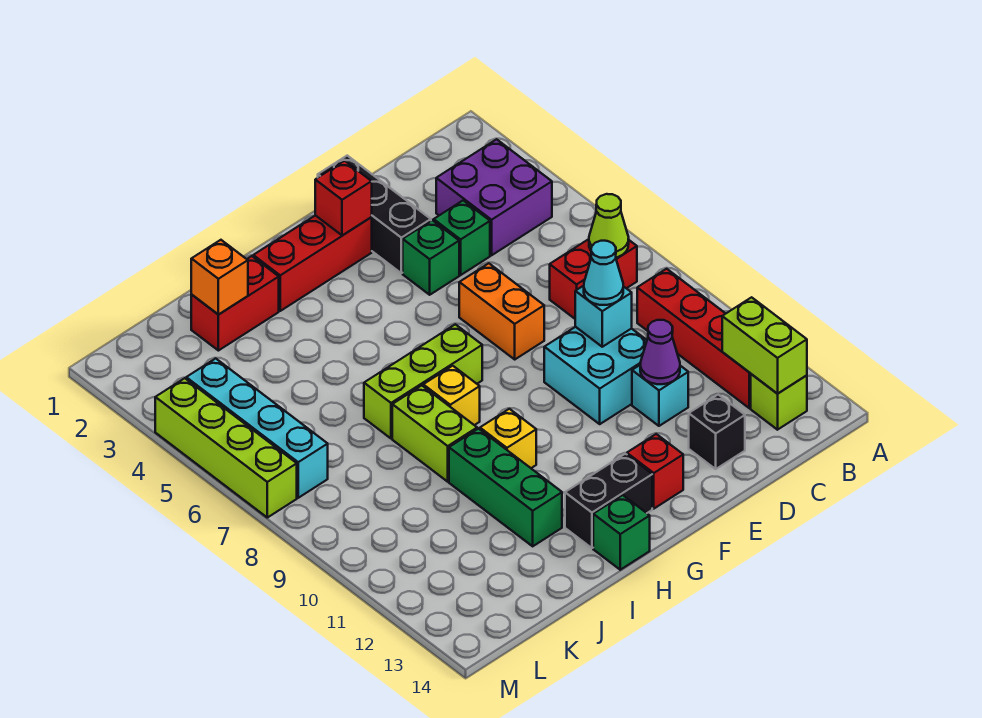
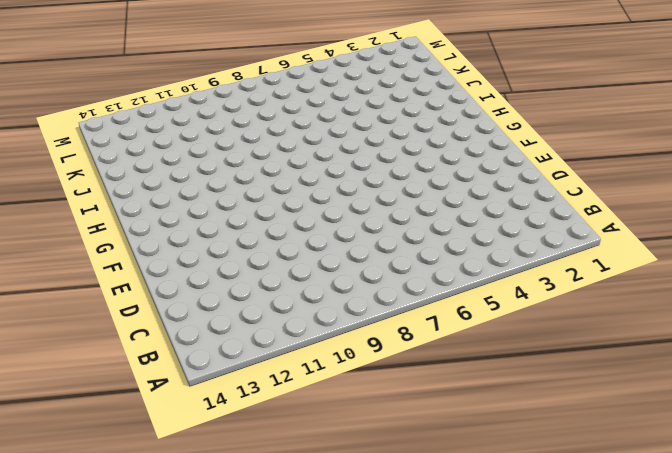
none -> purple 2x2 brick [436,139,552,255]
none -> red 1x2 brick [550,239,637,319]
none -> red 1x4 brick [637,269,751,408]
none -> lime 1x1 brick [751,374,807,430]

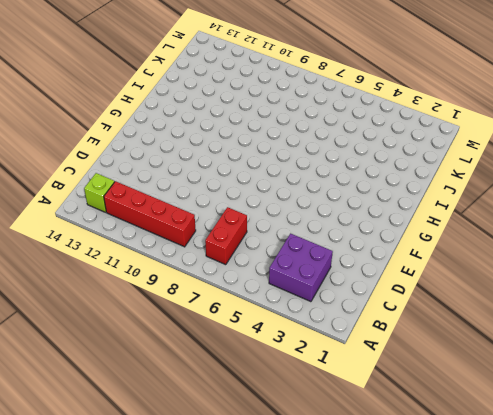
none -> green 1x1 brick [434,201,490,275]
none -> cyan 2x2 brick [544,327,647,424]
none -> cyan 1x1 brick [632,365,688,426]
none -> black 1x1 brick [689,395,745,469]

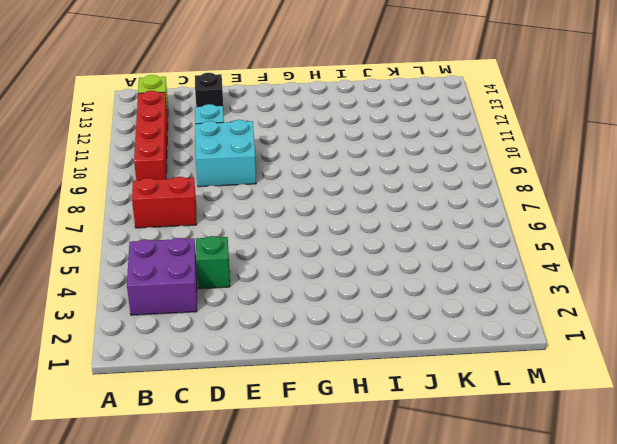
none -> black 1x3 brick [318,156,431,273]
none -> green 1x1 brick [403,220,459,295]
none -> orange 1x2 brick [459,263,544,359]
none -> red 1x3 brick [253,215,372,311]

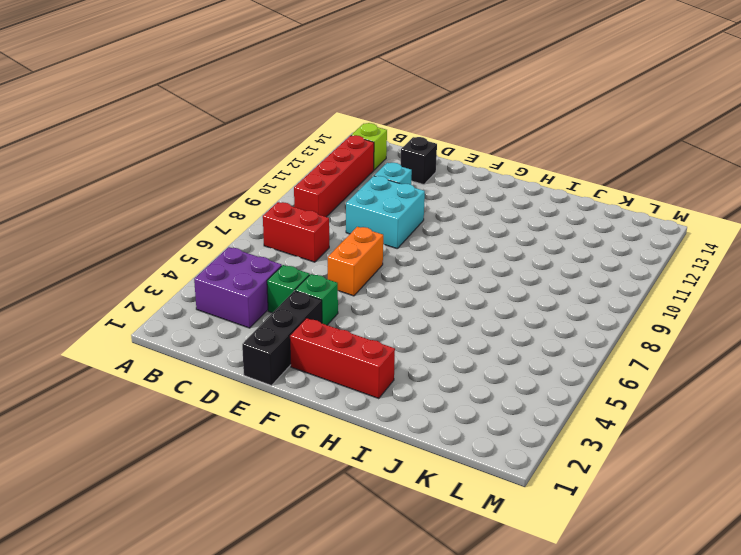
none -> red 1x1 brick [627,434,683,509]
none -> lime 1x3 brick [364,324,482,439]
none -> black 1x2 brick [565,454,652,548]
none -> yellow 1x1 brick [423,366,480,425]

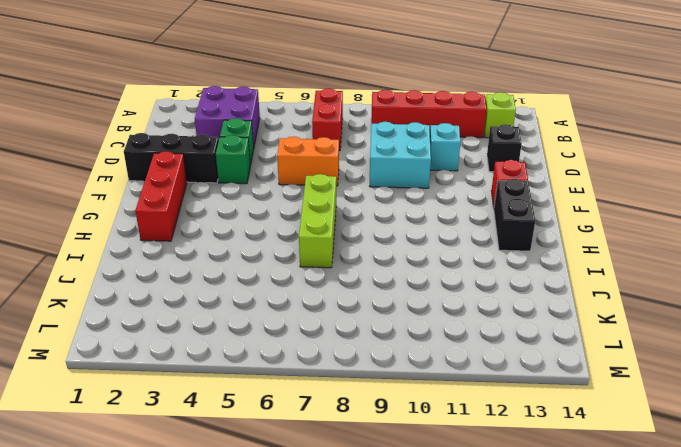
none -> yellow 1x1 brick [423,366,480,425]
none -> yellow 1x1 brick [480,409,536,468]
none -> green 1x1 brick [593,495,650,570]
none -> red 1x2 brick [191,256,279,351]

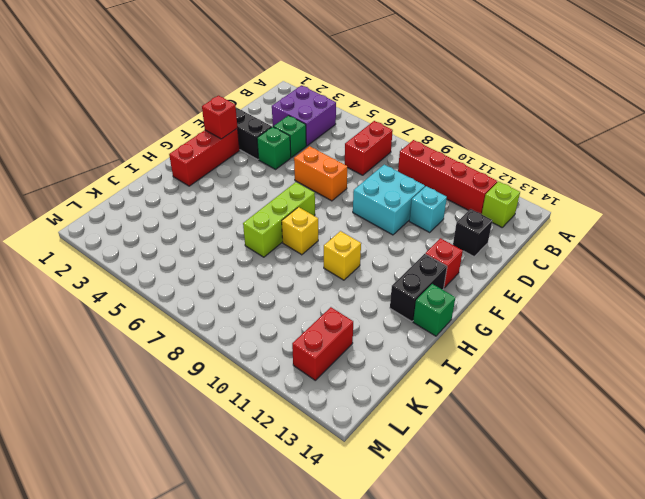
red 1x2 brick [292,307,353,380] -> red 1x2 brick moved to [191,256,279,351]
none -> lime 1x2 brick [392,386,477,482]
none -> green 1x3 brick [449,429,562,546]
none -> cyan 1x4 brick [186,358,328,498]
none -> lime 1x4 brick [155,378,297,518]

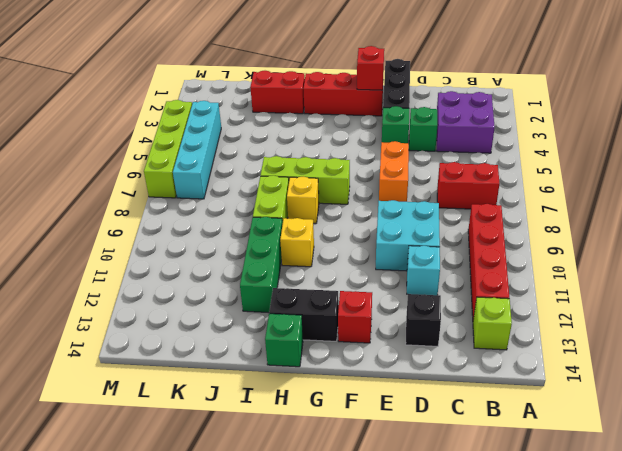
none -> lime 1x1 cone [589,194,629,258]
none -> lime 1x2 brick [722,297,807,394]
none -> cyan 1x1 brick [575,286,632,347]
none -> purple 1x1 cone [640,320,680,384]

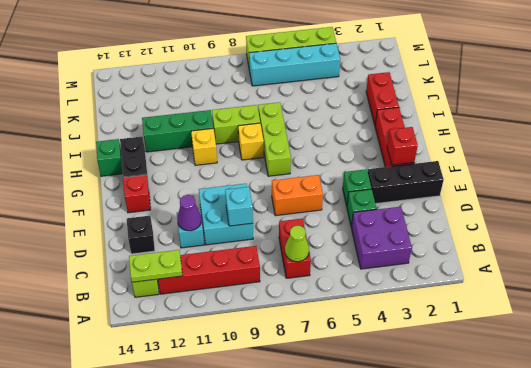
lime 1x2 plate [129,250,183,282] -> lime 1x2 brick [722,297,807,394]
none -> orange 1x1 brick [191,240,248,315]
none -> cyan 1x1 cone [584,241,623,305]

